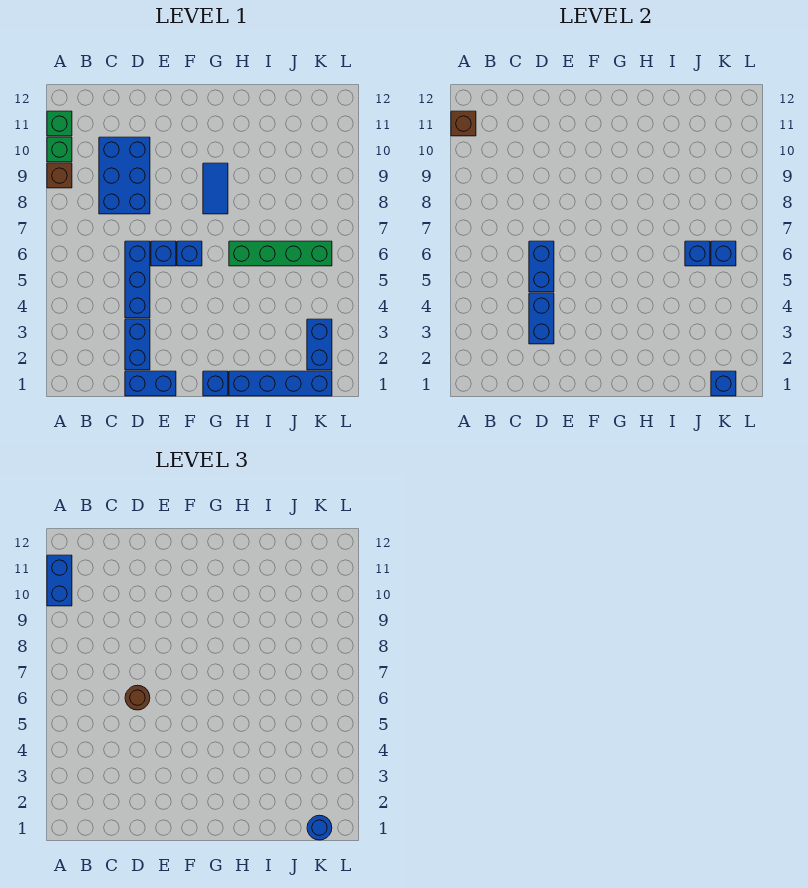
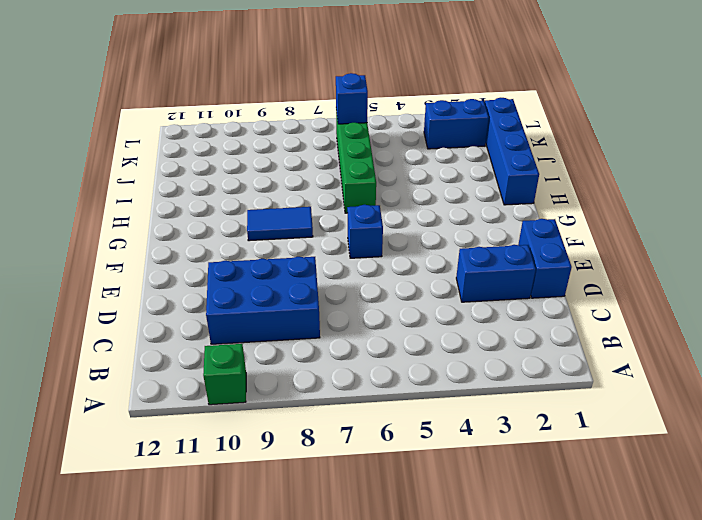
none -> brown 1x1 brick [47,163,72,188]
none -> green 1x1 brick [47,111,72,136]
none -> blue 1x3 brick [125,241,150,318]

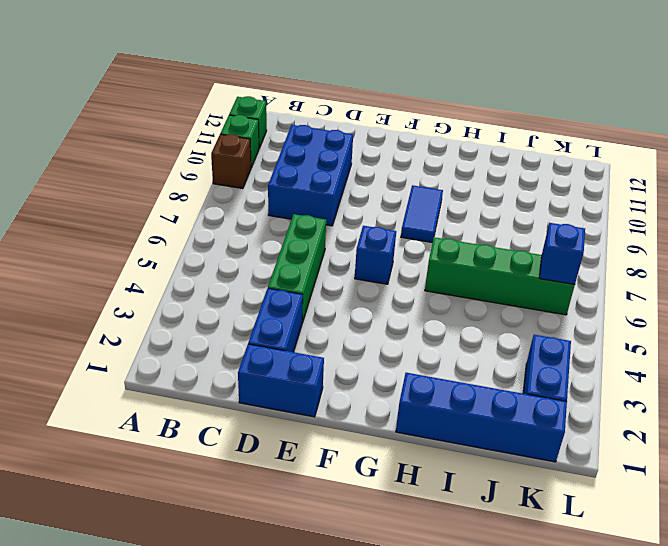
green 1x3 brick [268,214,326,323] -> blue 1x3 brick [125,241,150,318]
none -> blue 1x1 brick [151,241,176,266]
none -> blue 1x1 brick [203,371,228,396]
none -> brown 1x1 brick [451,111,476,136]

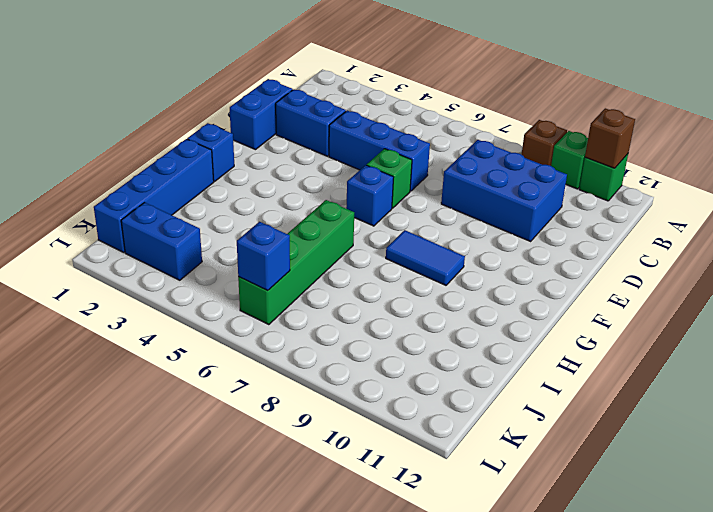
green 1x1 brick [367,149,412,208] -> blue 1x1 brick [151,241,176,266]
none -> blue 1x2 brick [529,293,554,344]
none -> blue 1x2 brick [529,241,554,292]
none -> blue 1x1 brick [685,241,710,266]

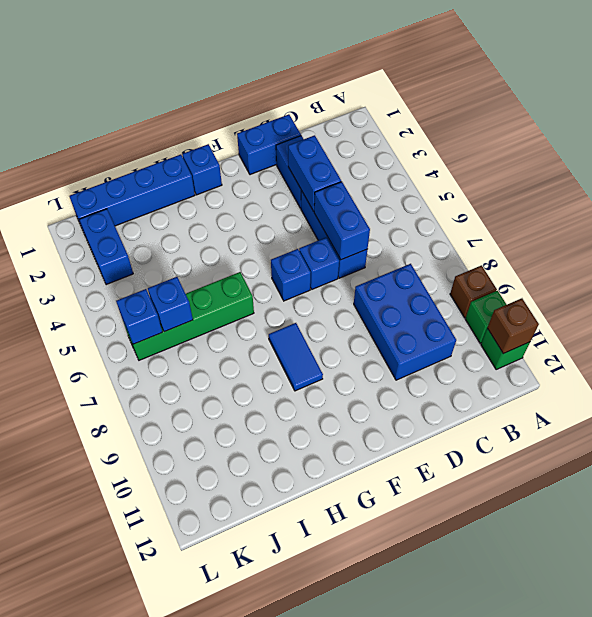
none -> blue 1x1 brick [711,371,736,396]
none -> blue 1x2 brick [47,555,72,606]
none -> brown 1x1 round brick [125,685,150,710]

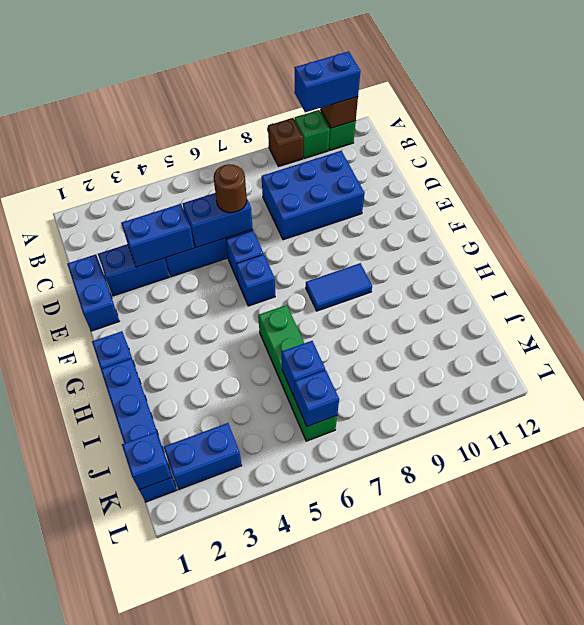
none -> blue 1x1 round brick [307,815,332,840]

